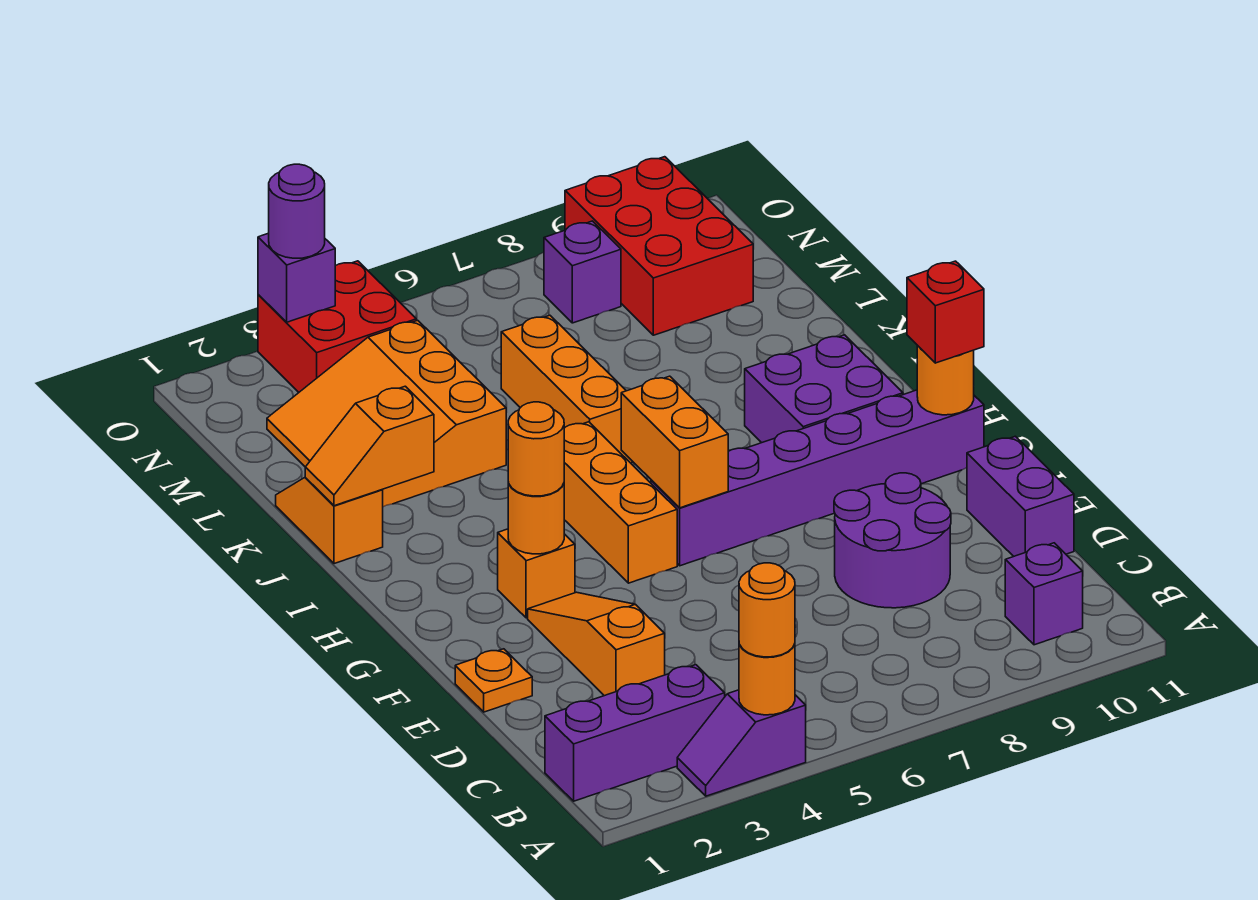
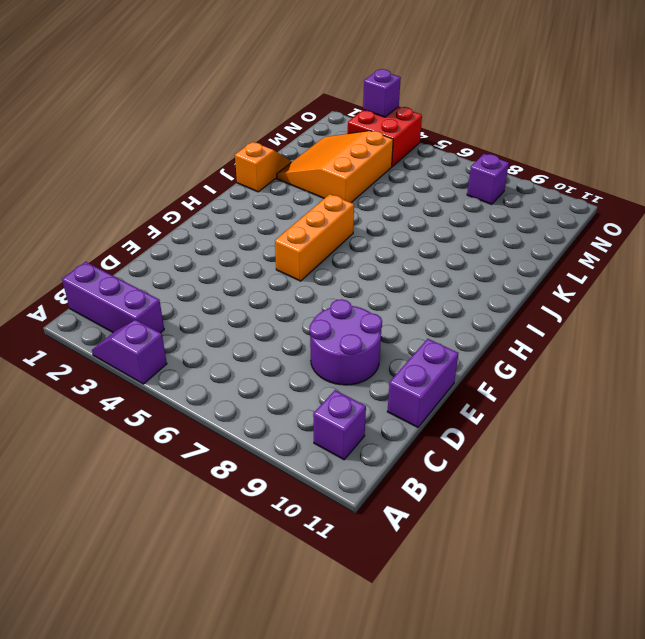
none -> orange 1x3 slope [528,592,665,696]
none -> orange 1x1 plate [455,649,532,712]
none -> orange 1x1 brick [498,529,575,618]

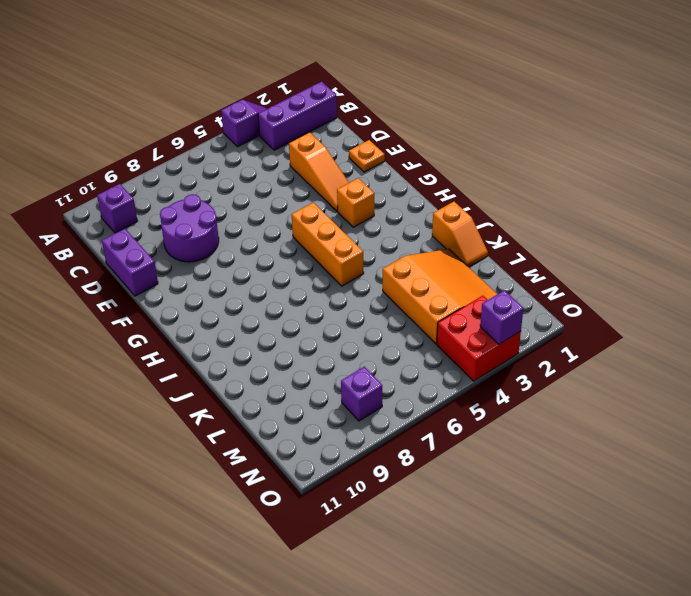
none -> purple 1x6 brick [651,390,984,566]
none -> purple 2x2 brick [745,335,903,443]
none -> orange 1x3 brick [501,315,633,463]

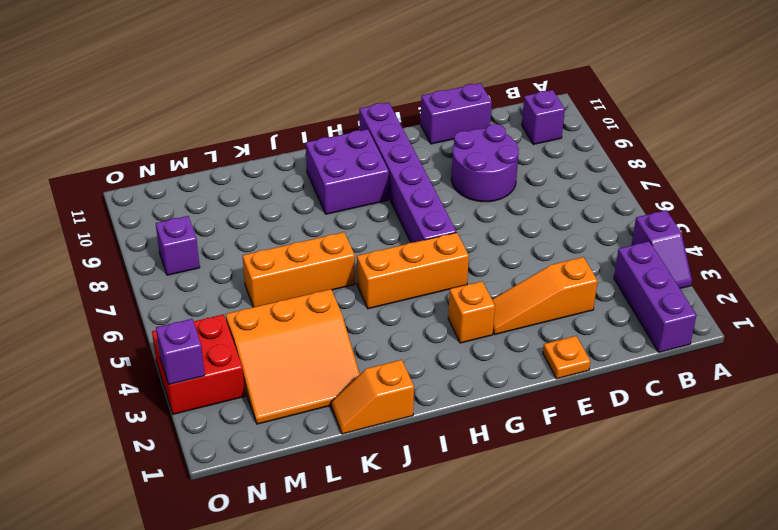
none -> red 2x3 brick [565,157,753,335]
none -> orange 1x1 round brick [739,644,795,715]
none -> orange 1x1 round brick [508,482,564,554]

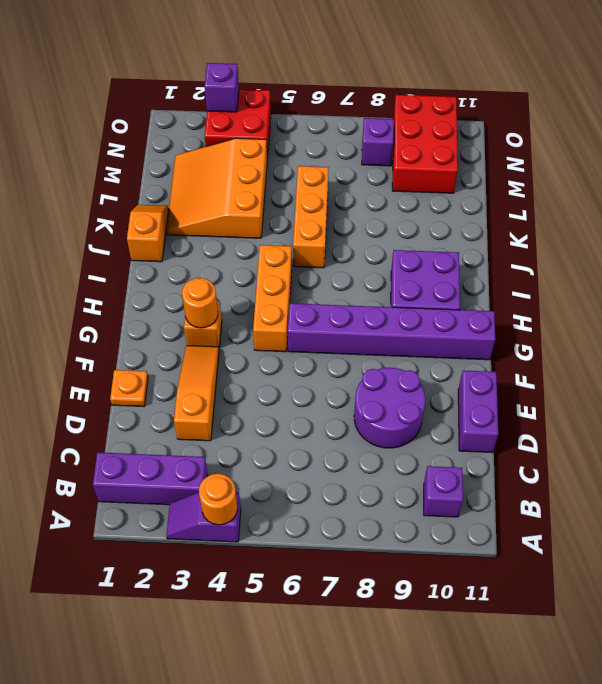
none -> orange 1x2 brick [621,376,728,508]
none -> orange 1x1 round brick [917,345,974,415]
none -> orange 1x2 slope [305,386,434,506]

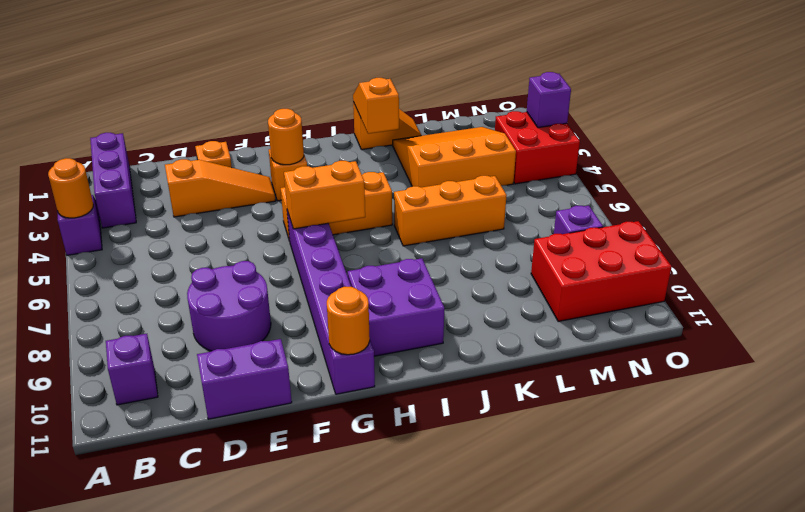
none -> orange 1x1 round brick [739,563,795,657]
none -> orange 1x1 round brick [508,402,564,496]
none -> red 1x1 brick [907,261,984,363]

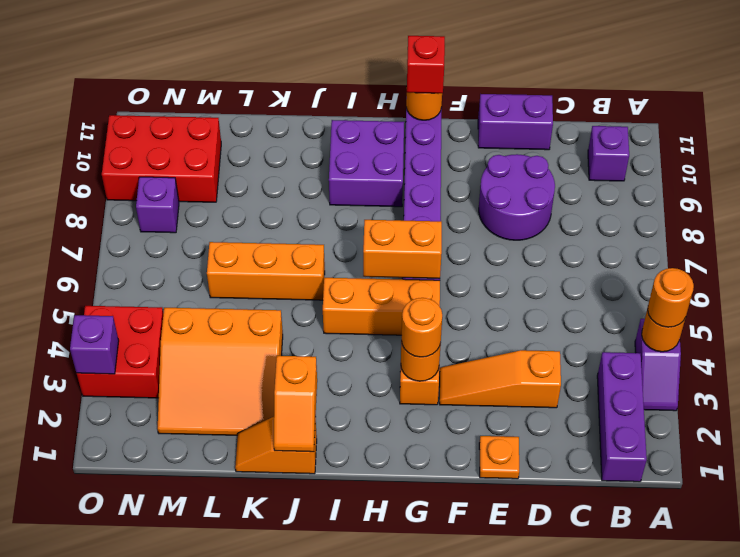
none -> purple 1x1 round brick [269,164,325,258]

